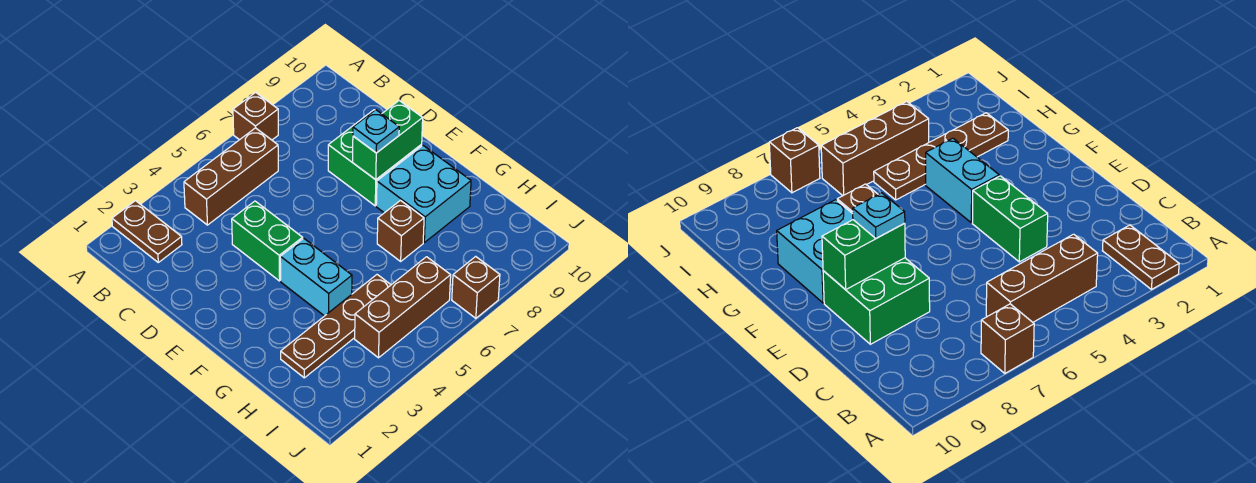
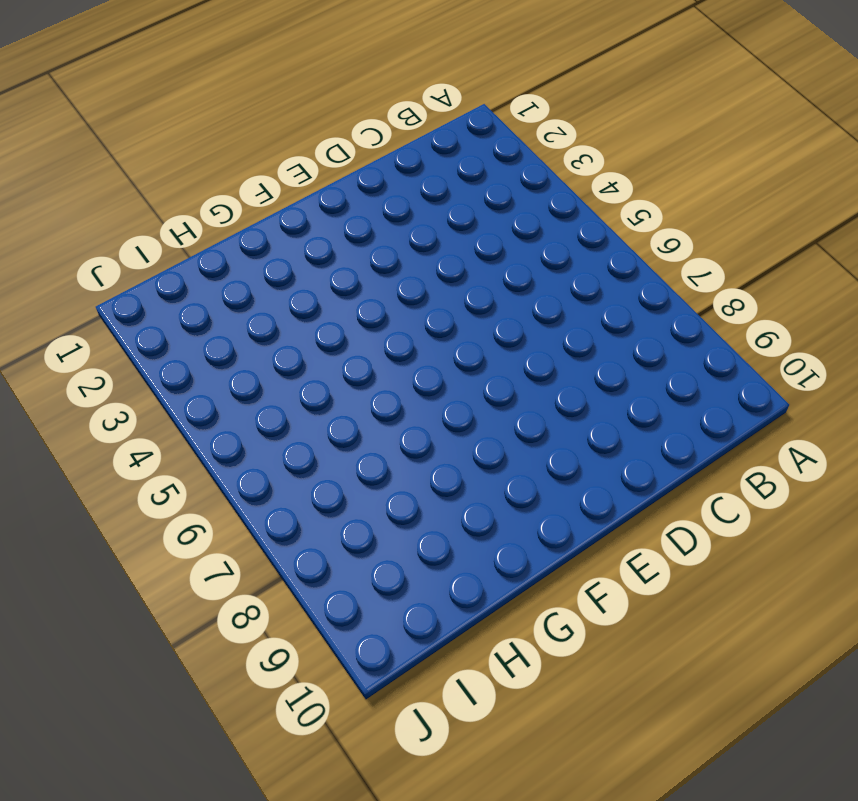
none -> brown 1x2 plate [112,201,182,262]
none -> brown 1x1 brick [233,92,278,140]
none -> brown 1x3 brick [184,128,278,225]

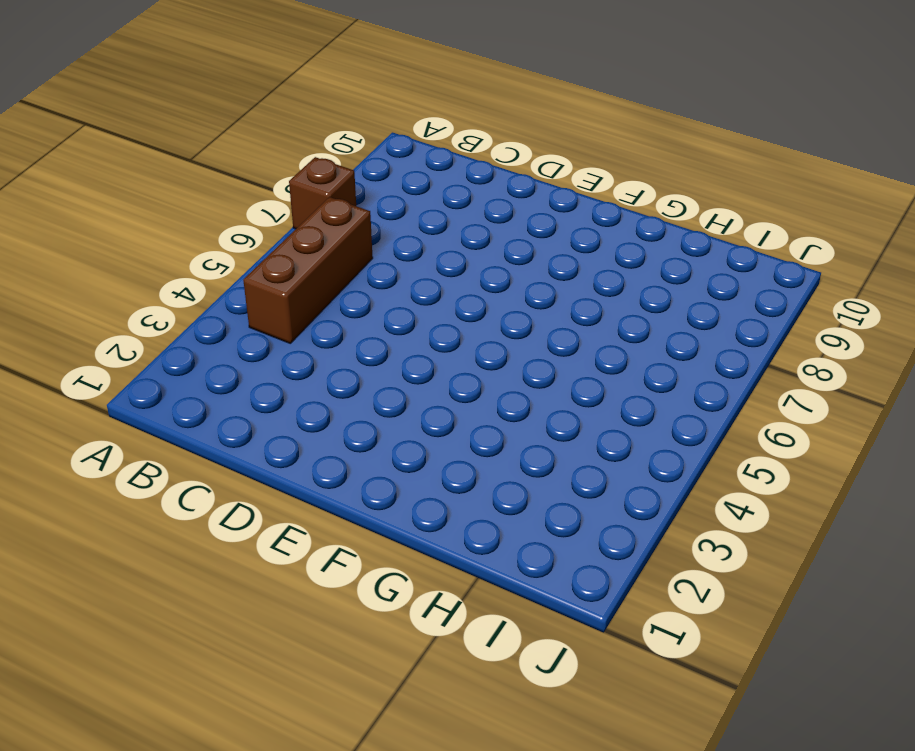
none -> brown 1x2 plate [112,201,182,262]
none -> green 1x2 brick [232,201,303,281]
none -> green 2x2 brick [328,110,422,206]

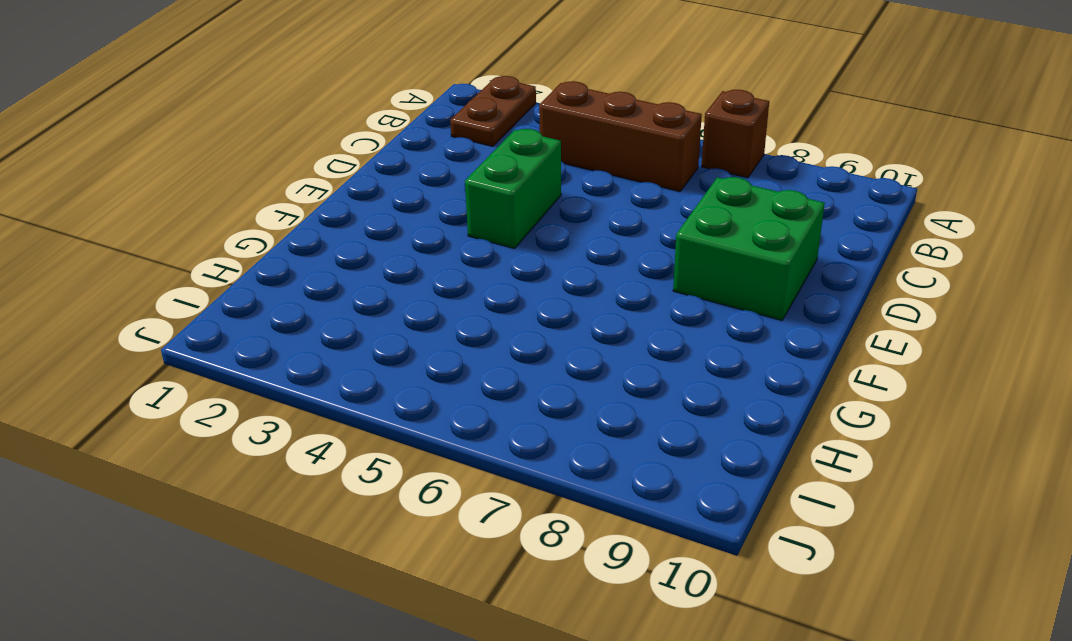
none -> cyan 1x2 brick [280,238,352,316]
none -> cyan 2x2 brick [376,145,471,242]
none -> brown 1x1 brick [377,200,424,261]

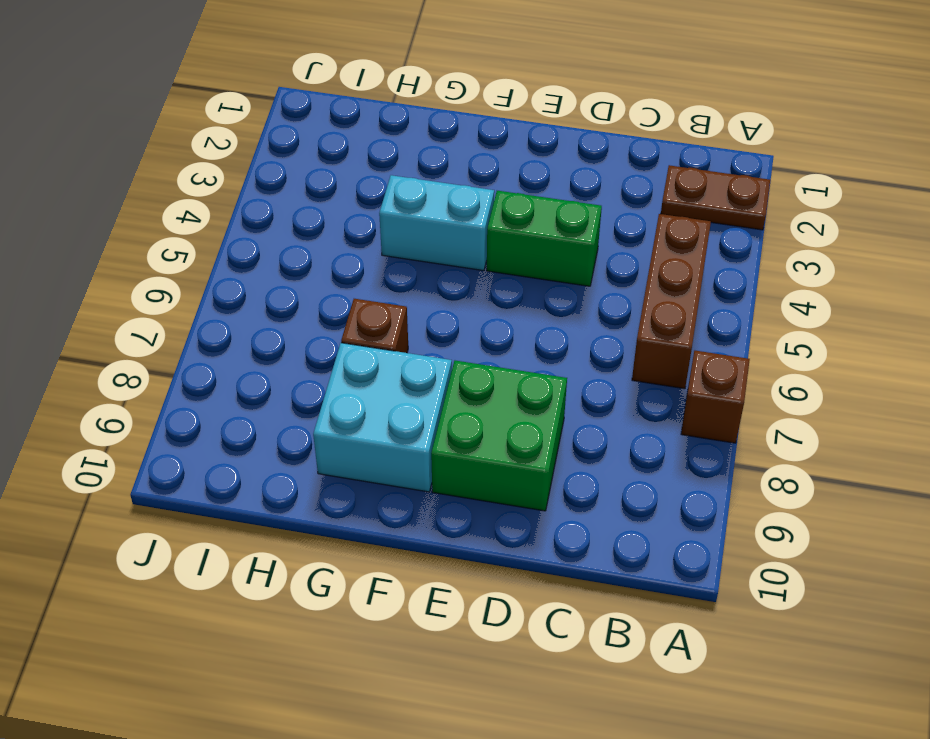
none -> brown 1x4 plate [281,275,391,378]
none -> brown 1x3 brick [355,257,451,358]
none -> brown 1x1 brick [452,256,500,318]

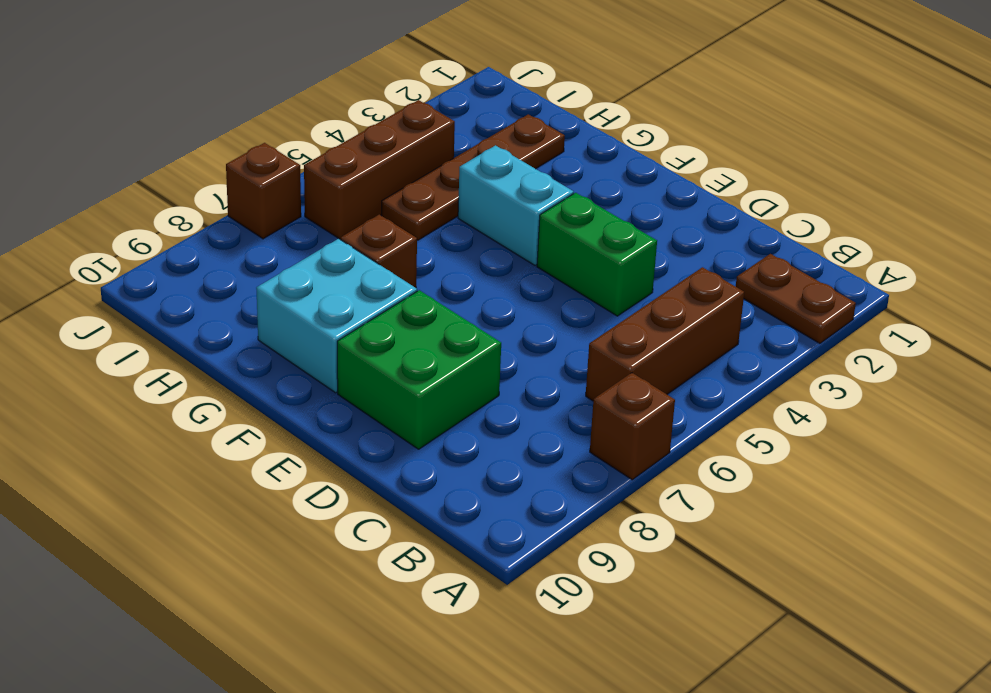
none -> green 1x2 brick [353,101,423,180]
none -> cyan 1x1 plate [353,110,399,153]

